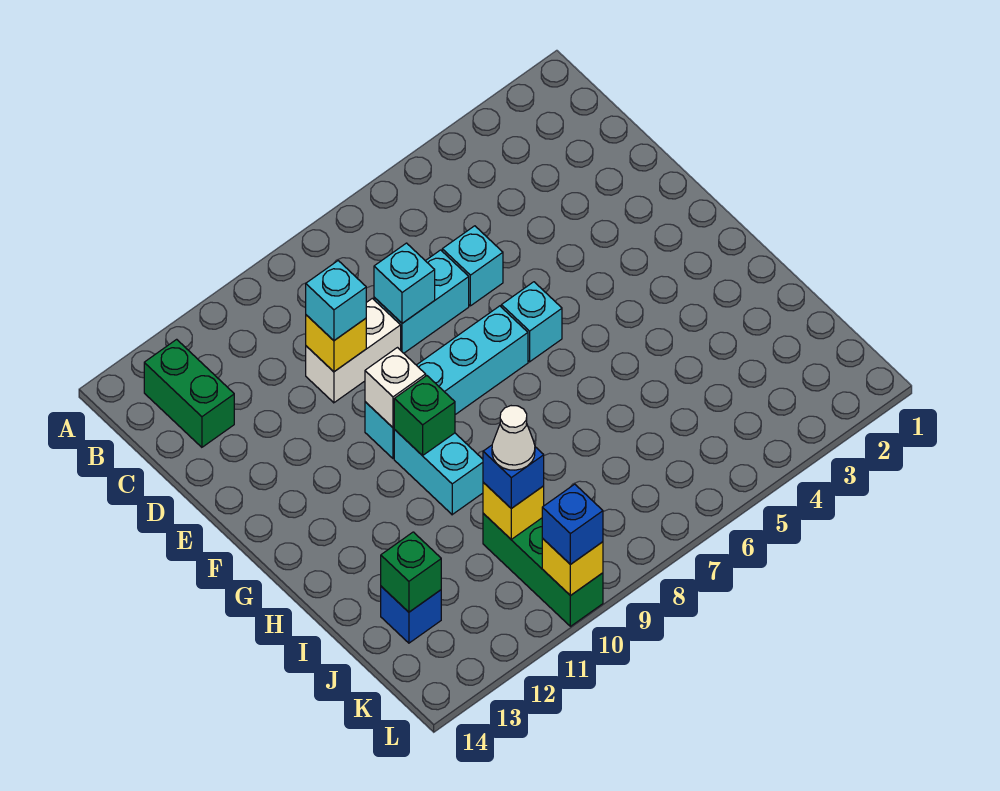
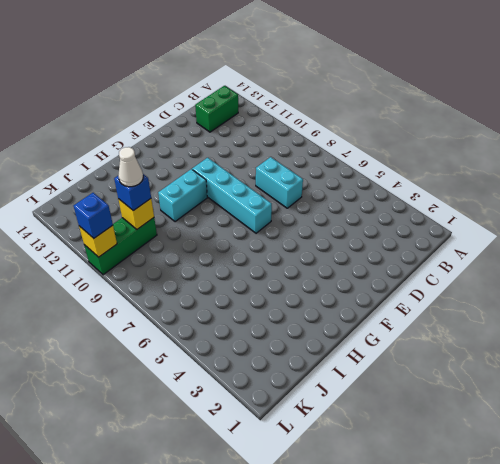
none -> cyan 1x1 brick [442,226,503,306]
none -> white 1x2 brick [306,298,401,403]
none -> cyan 1x1 brick [501,282,562,362]

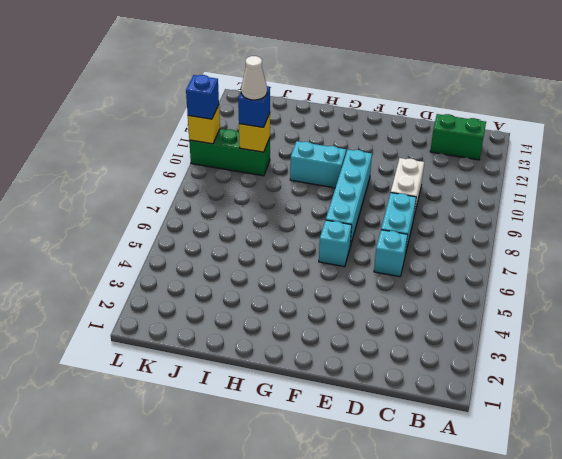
none -> blue 1x1 brick [381,586,441,643]
none -> cyan 1x1 brick [374,243,435,323]
none -> yellow 1x1 brick [306,315,366,372]

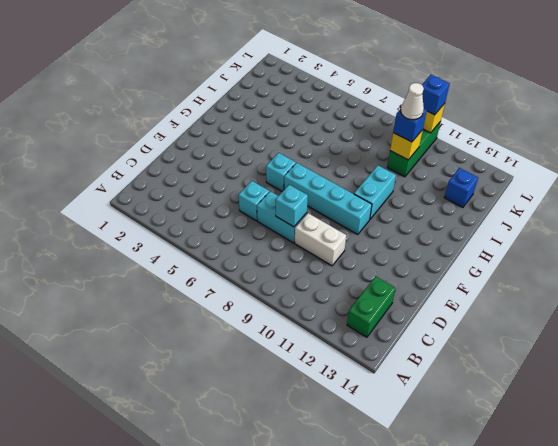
none -> yellow 1x1 brick [306,315,366,372]
none -> white 1x1 brick [365,348,426,428]
none -> green 1x1 brick [394,376,455,456]

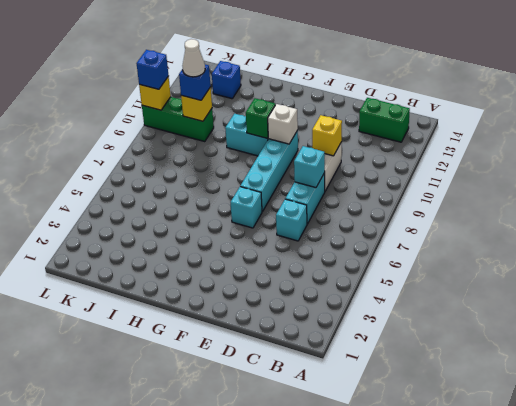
none -> green 1x1 brick [381,532,441,612]
none -> cyan 1x1 brick [306,261,366,340]

